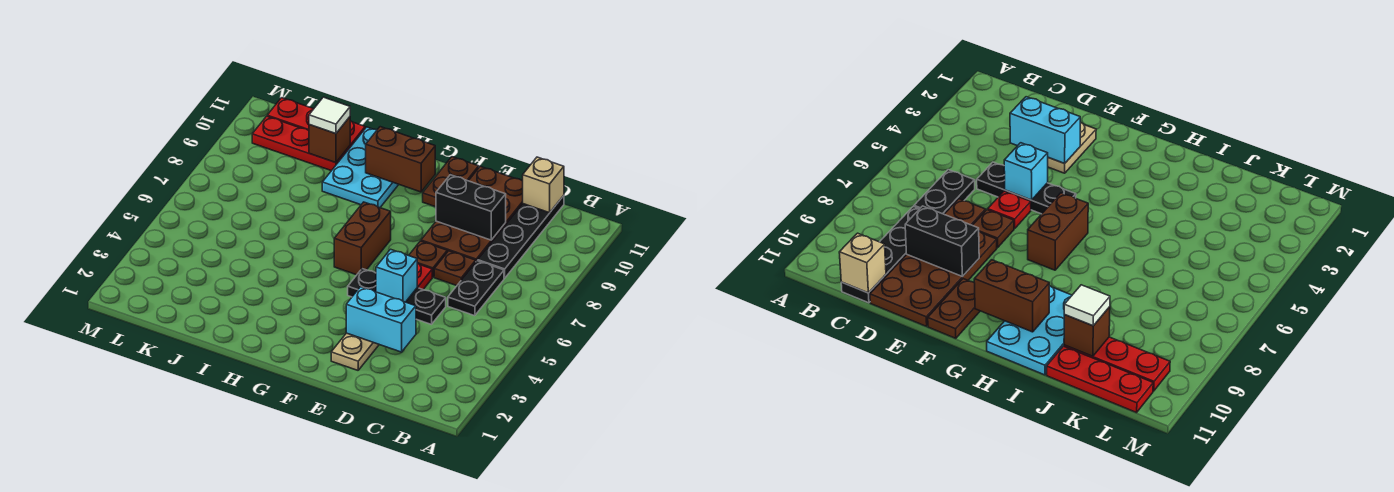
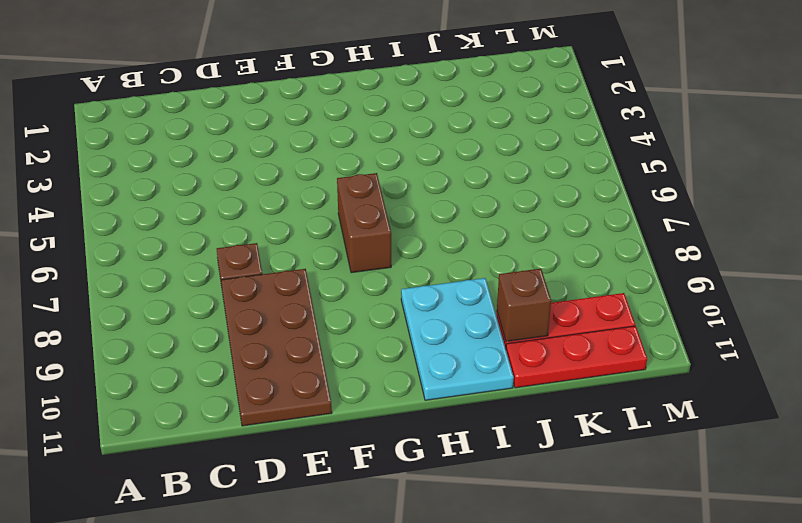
none -> black 1x2 plate [448,261,504,316]
none -> black 1x4 plate [478,196,564,278]
none -> black 1x3 plate [348,269,446,324]

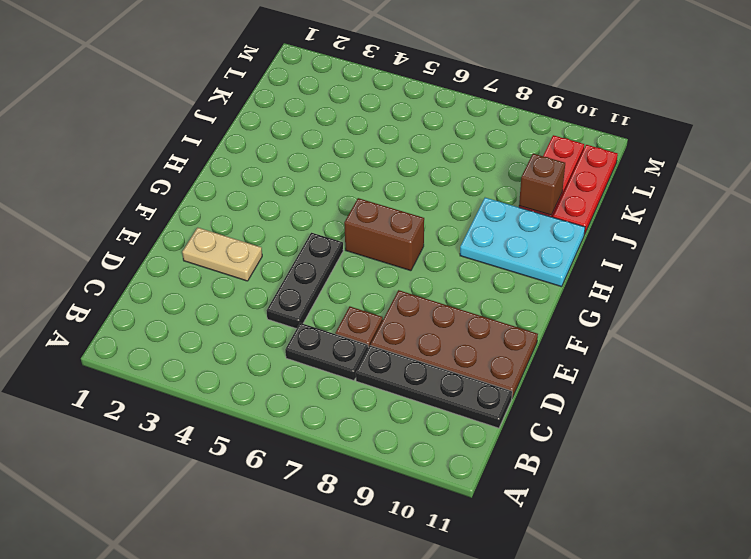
none -> red 1x1 plate [417,263,432,289]
none -> brown 1x1 plate [409,241,447,277]
none -> brown 1x2 plate [423,157,479,207]

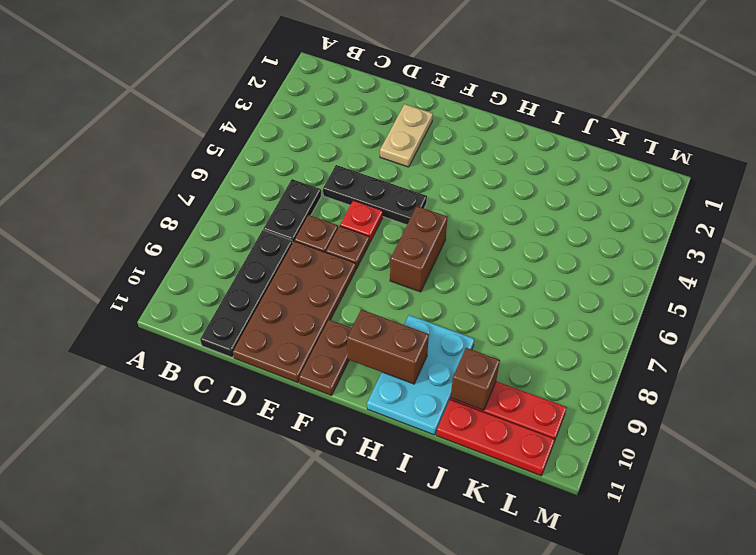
none -> tan 1x1 brick [523,157,564,213]
none -> cyan 1x2 brick [346,287,416,352]
none -> black 1x2 brick [436,175,506,240]

